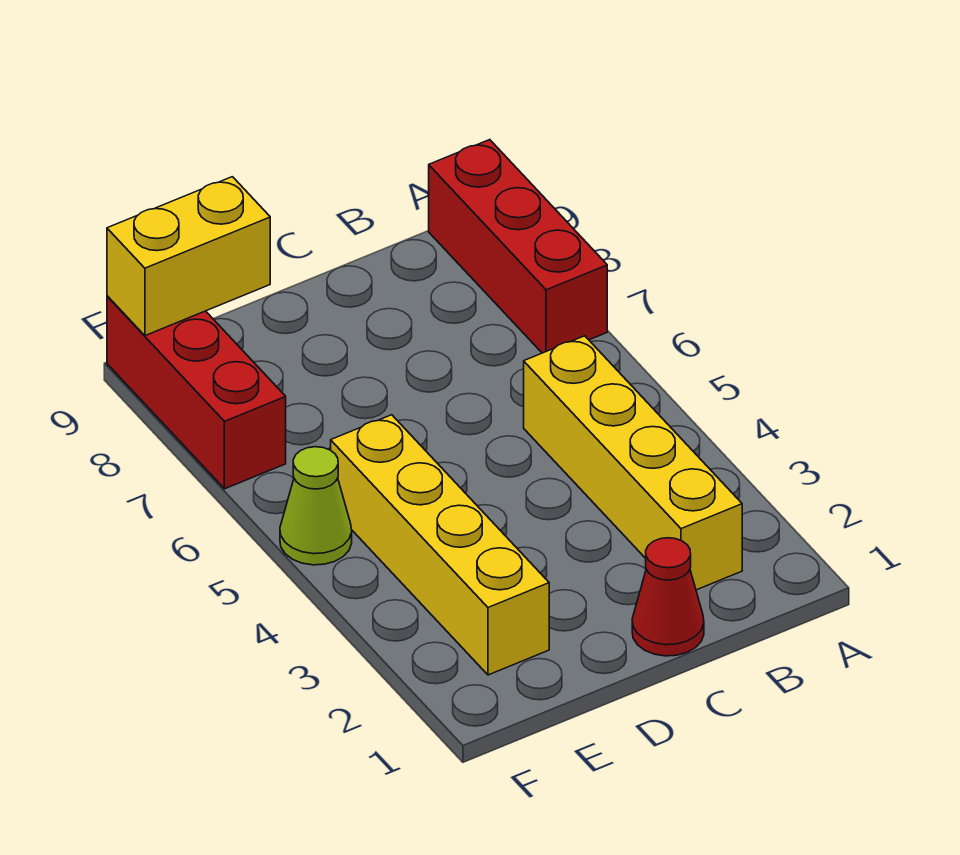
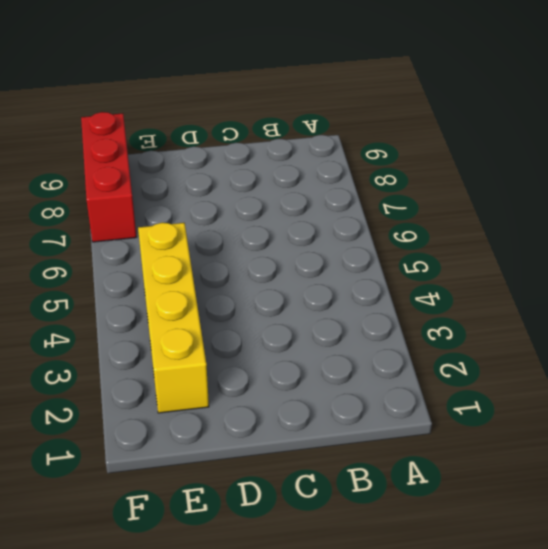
none -> red 1x3 brick [429,140,607,353]
none -> yellow 1x4 brick [524,336,742,590]

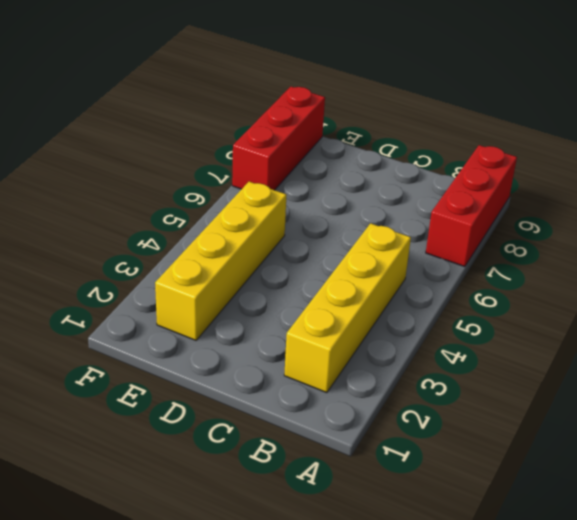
none -> red 1x1 cone [632,538,704,656]
none -> lime 1x1 cone [280,447,352,565]

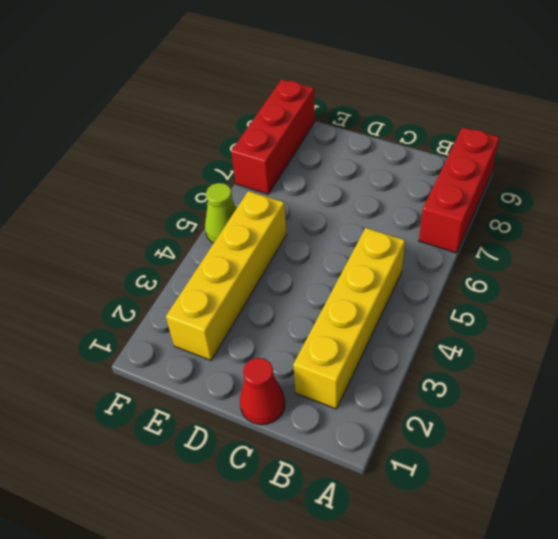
none -> yellow 1x2 brick [107,177,270,336]

